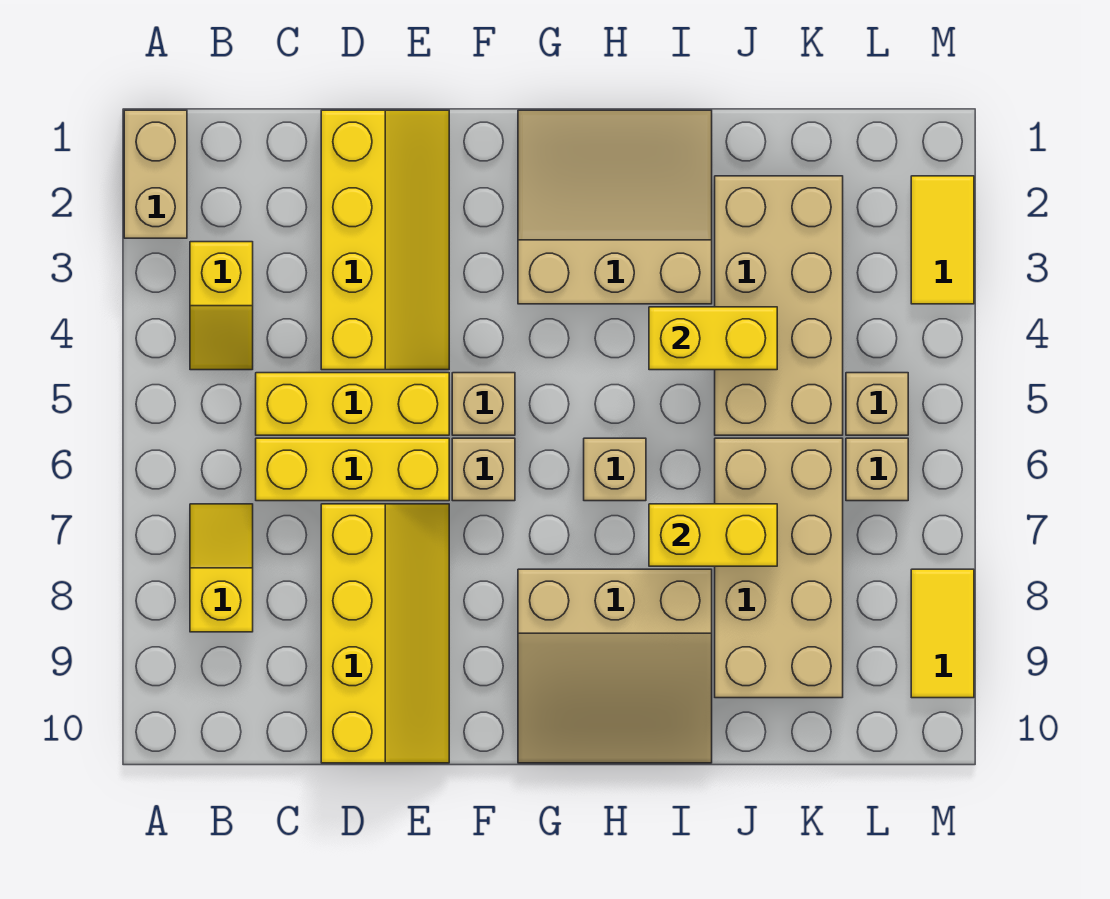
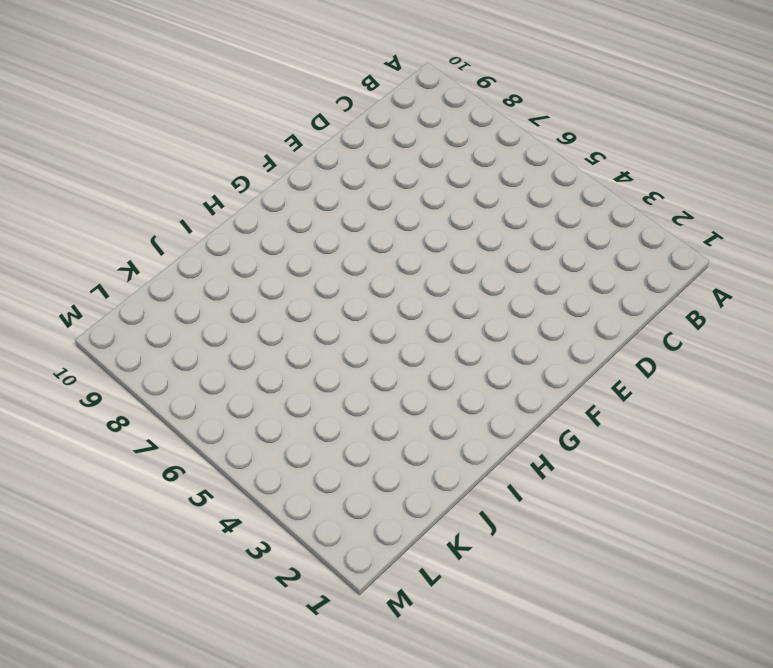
none -> tan 1x2 brick [124,110,187,238]
none -> yellow 1x2 slope [190,242,253,370]
none -> yellow 1x2 slope [190,504,253,632]

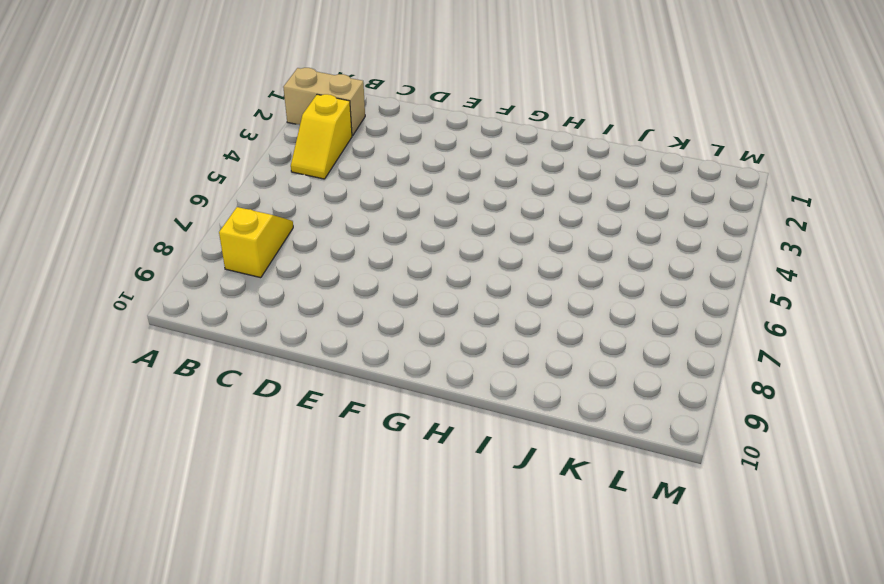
tan 1x2 brick [283,68,365,136] -> tan 1x2 brick turned to [124,110,187,238]
none -> yellow 1x3 brick [256,373,449,435]
none -> yellow 1x3 brick [256,438,449,501]
none -> yellow 2x4 slope [321,110,449,370]

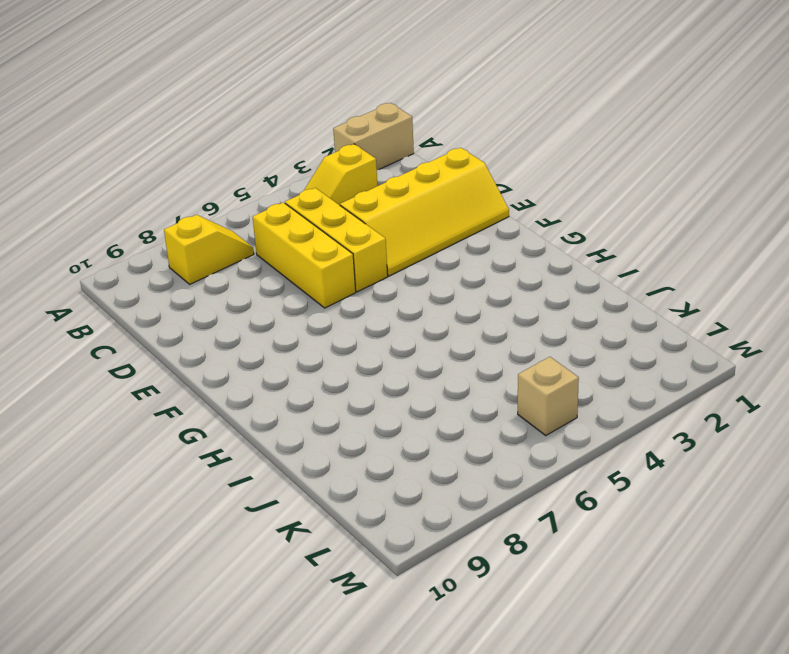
none -> yellow 2x4 slope [321,504,449,763]
none -> tan 1x1 brick [452,373,515,435]
none -> tan 1x1 brick [452,438,515,501]

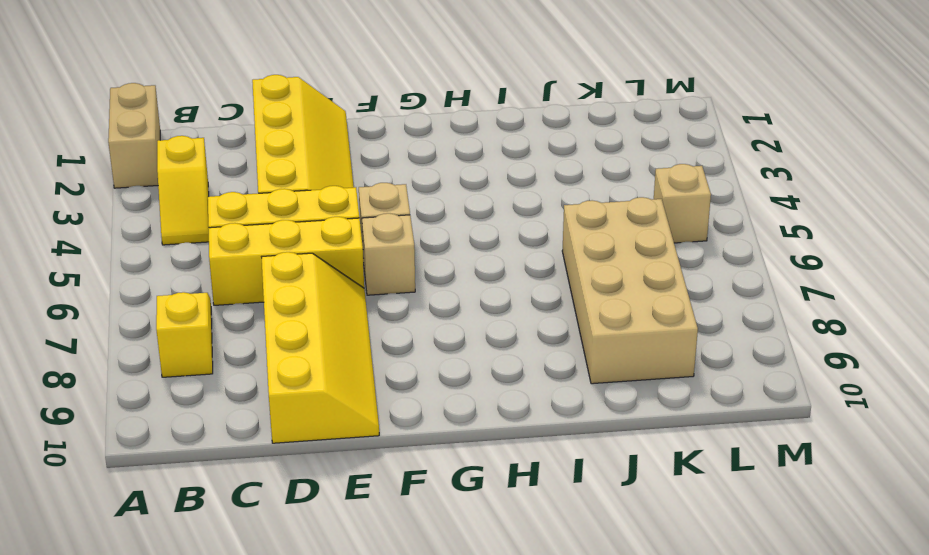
none -> tan 3x3 slope [518,110,712,304]
none -> tan 3x3 slope [518,569,712,763]
none -> tan 1x1 brick [584,438,646,501]

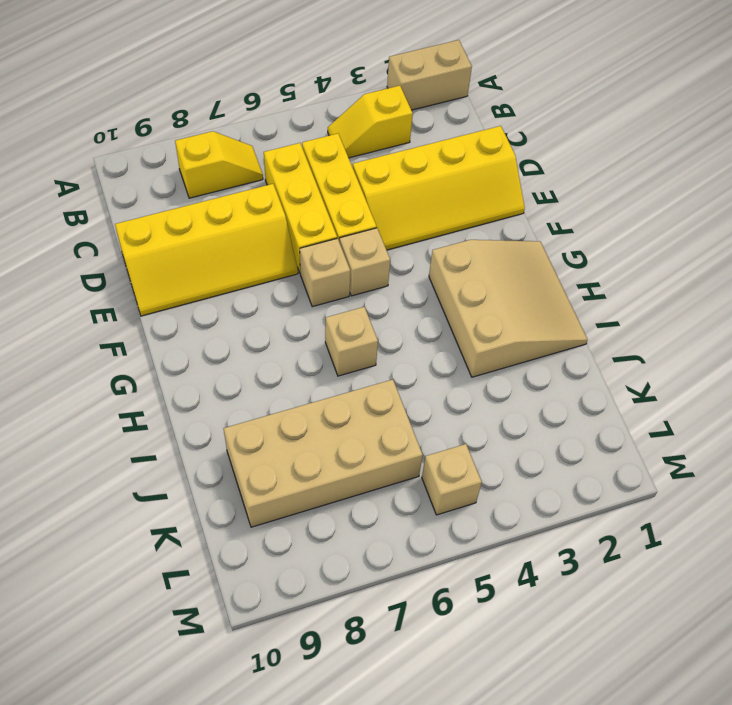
none -> tan 3x3 slope [518,569,712,763]
none -> tan 2x4 brick [715,176,843,435]
none -> tan 1x1 brick [846,438,908,501]

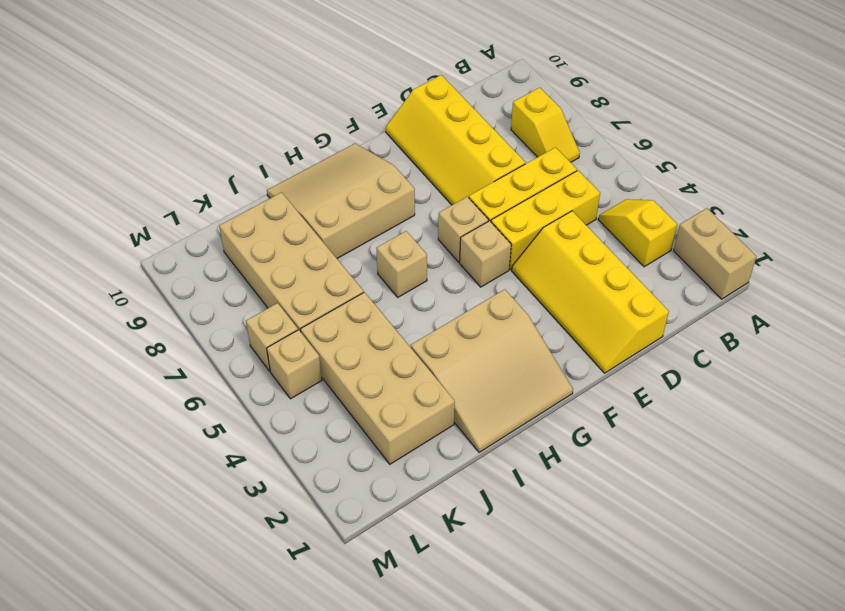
none -> yellow 1x2 tile [911,176,974,304]
none -> yellow 1x2 tile [911,569,974,698]
none -> yellow 1x2 brick [649,307,777,370]

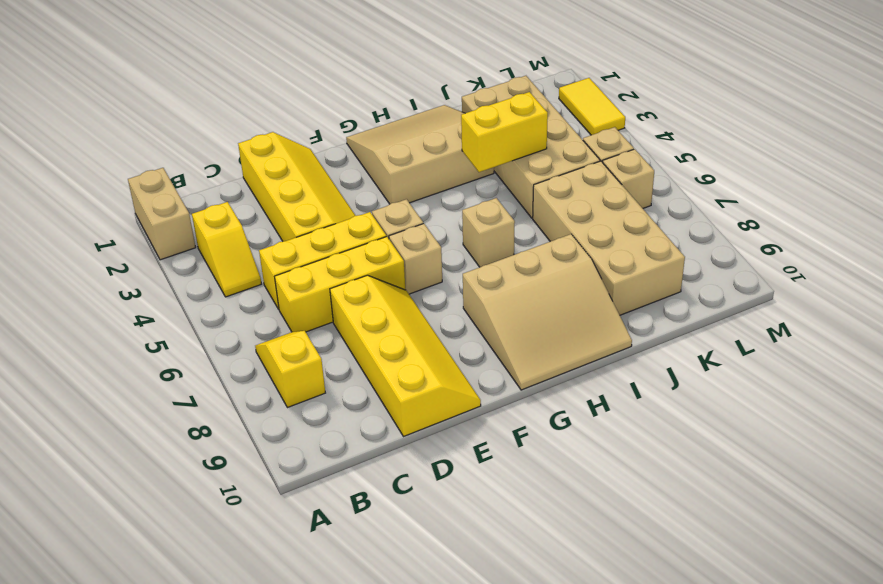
none -> yellow 1x2 tile [911,569,974,698]
none -> yellow 1x2 brick [649,504,777,566]

